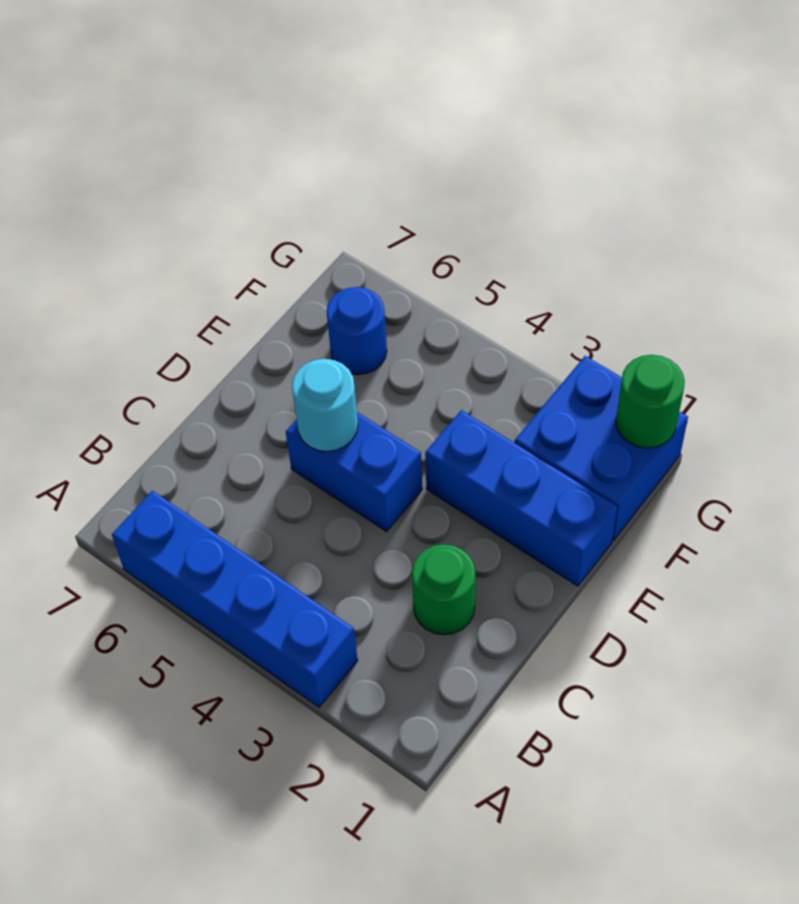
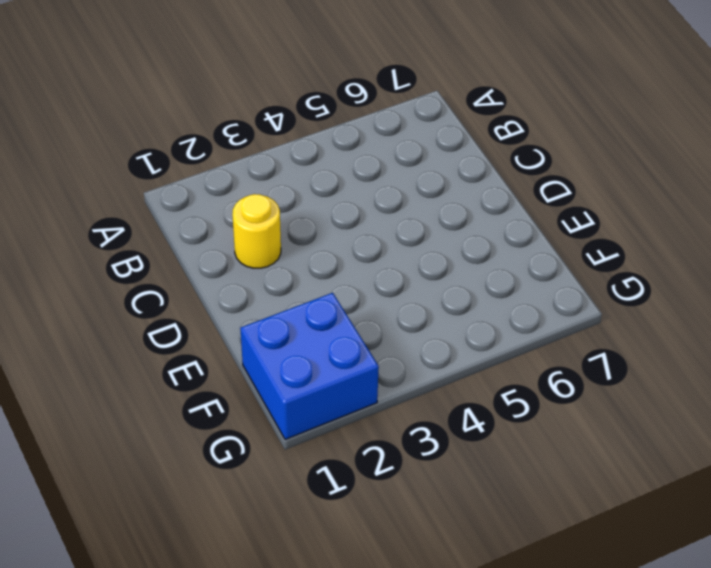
yellow 1x1 round brick [232,194,281,268] -> green 1x1 round brick [412,544,475,635]
none -> blue 1x4 brick [112,491,358,707]
none -> blue 1x2 brick [286,412,422,531]

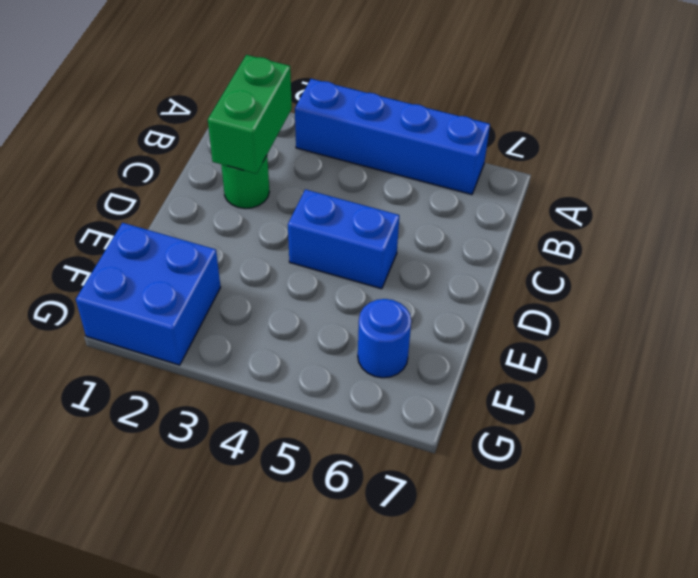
green 1x2 brick [208,55,292,174] -> none
none -> blue 1x3 brick [425,410,617,586]
none -> cyan 1x1 round brick [292,359,358,451]

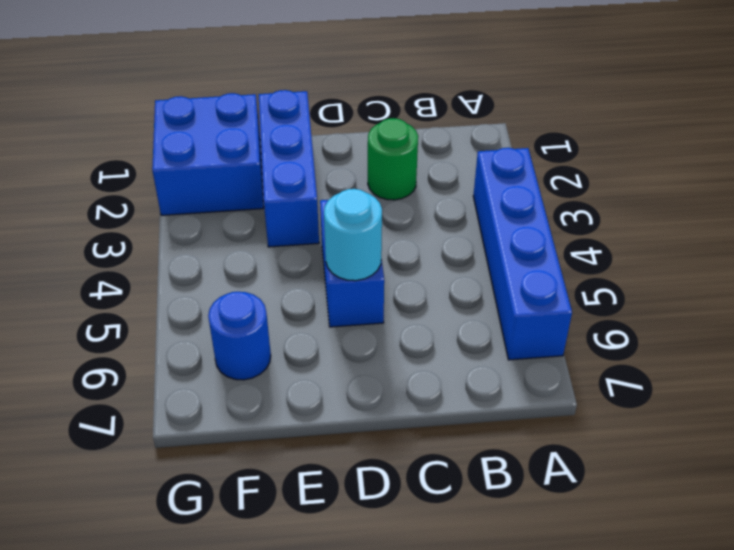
none -> green 1x1 round brick [616,355,685,448]

